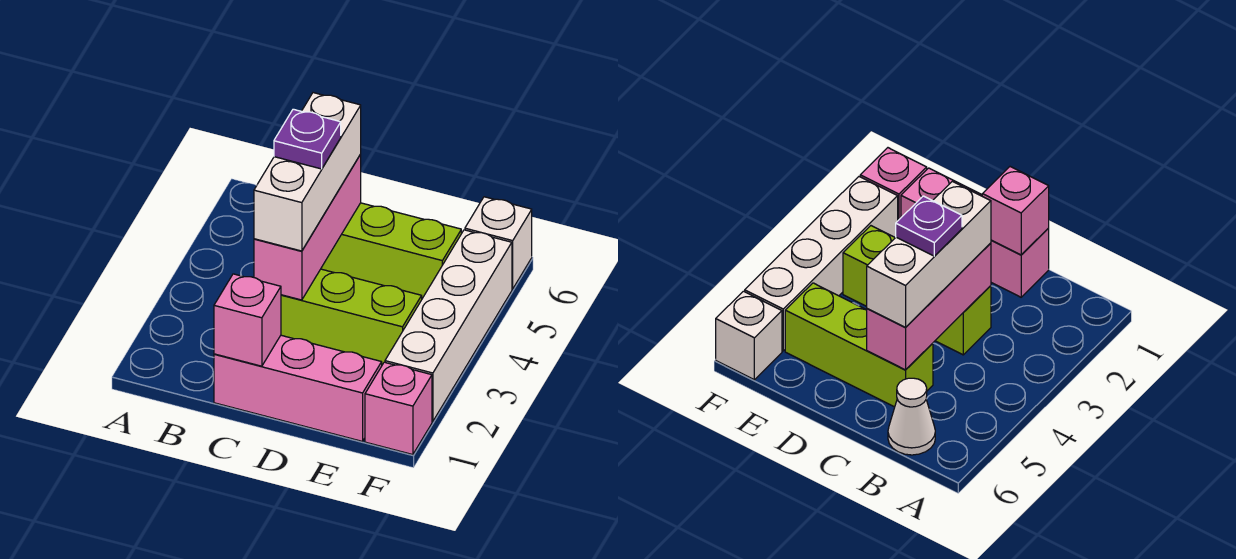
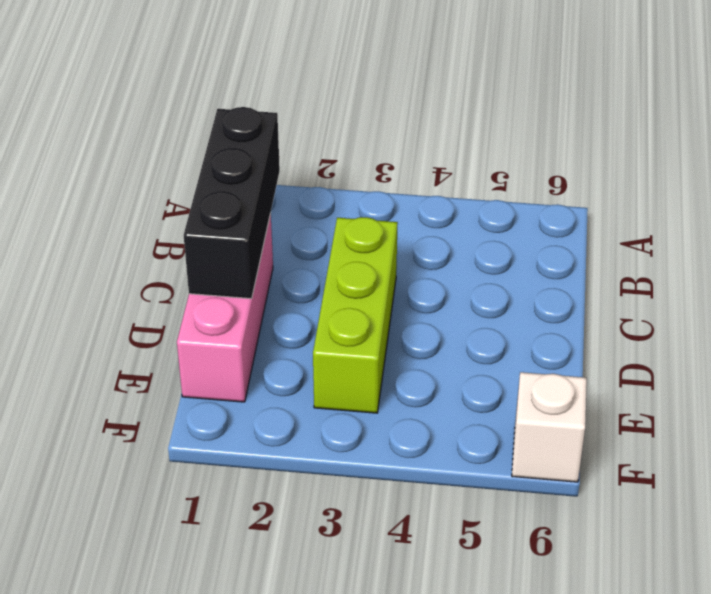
black 1x3 brick [184,107,280,299] -> pink 1x1 brick [214,274,281,366]
none -> white 1x1 cone [888,378,935,455]
none -> lime 1x3 brick [321,203,461,298]

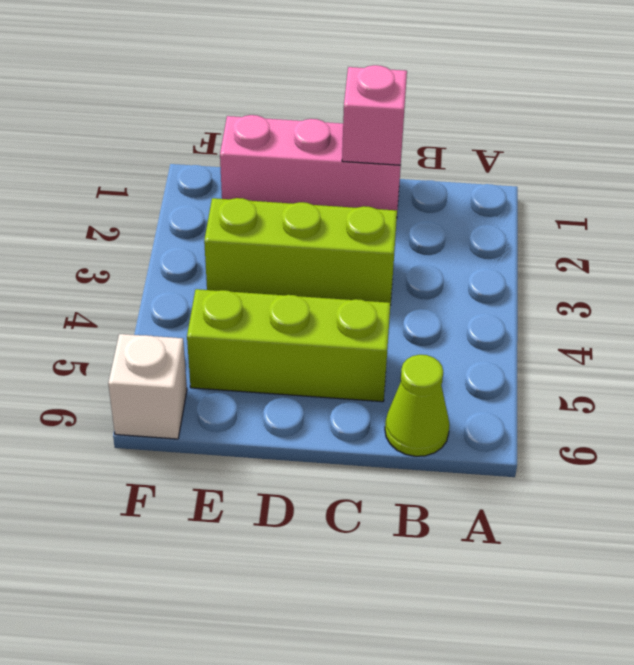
lime 1x1 cone [385,355,450,456] -> white 1x1 cone [888,378,935,455]
none -> pink 1x1 brick [365,362,432,455]
none -> white 1x4 brick [385,230,512,421]

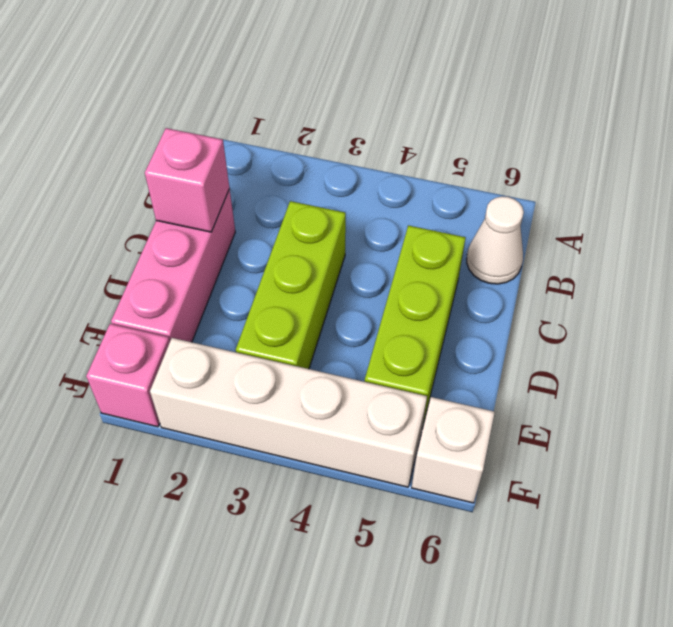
none -> pink 1x3 brick [254,155,361,300]
none -> white 1x3 brick [254,93,361,251]

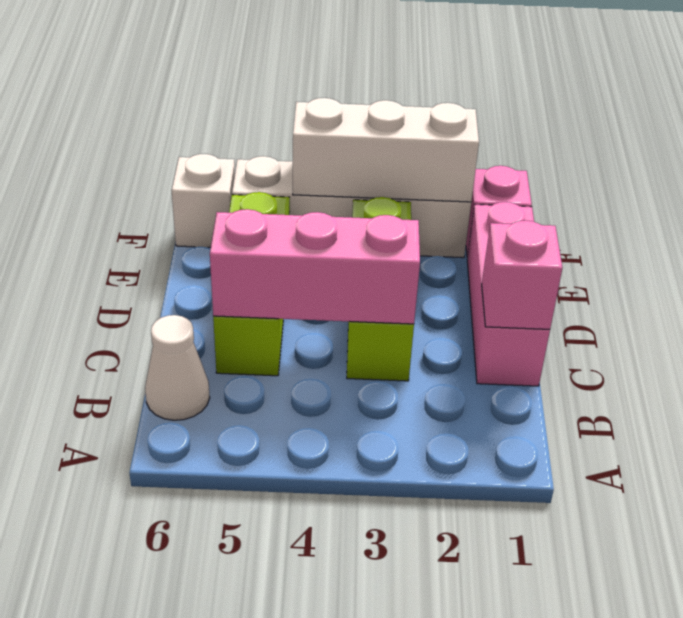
white 1x3 brick [293,98,479,202] -> white 1x3 brick moved to [254,93,361,251]
none -> purple 1x1 plate [274,109,341,169]

